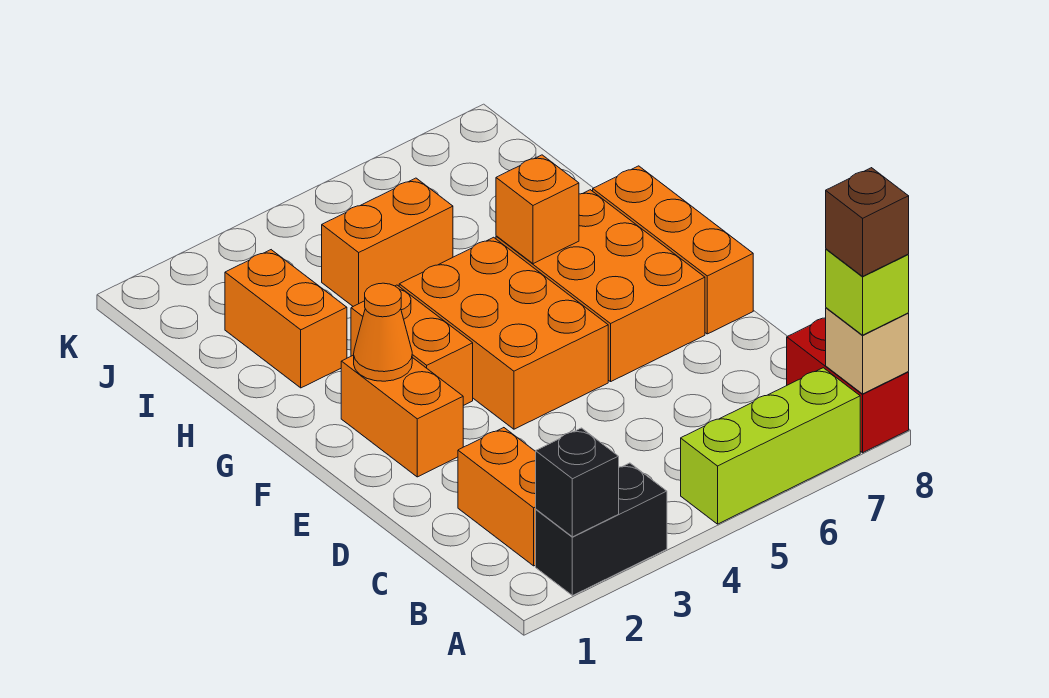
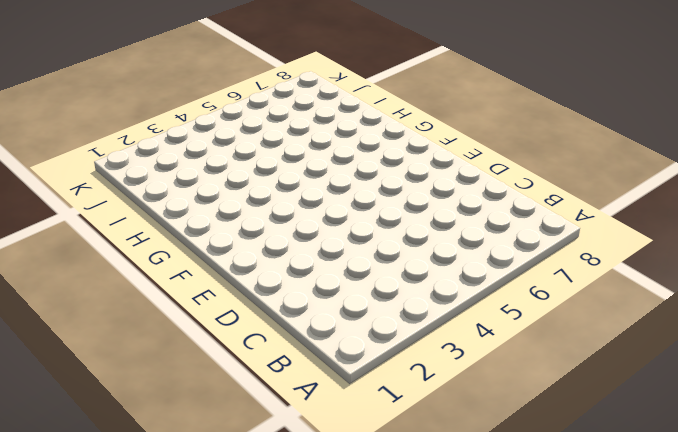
none -> black 1x2 brick [536,463,667,596]
none -> lime 1x3 brick [681,368,860,524]
none -> red 1x2 brick [787,318,909,453]

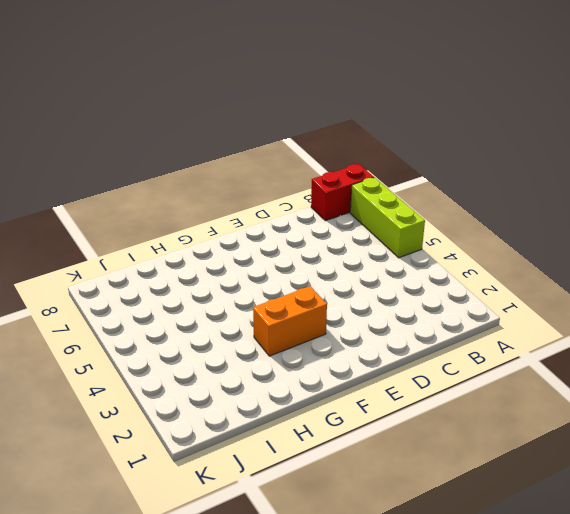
none -> black 1x2 brick [536,463,667,596]
none -> orange 1x2 brick [458,428,536,566]
none -> orange 1x2 brick [341,355,463,477]

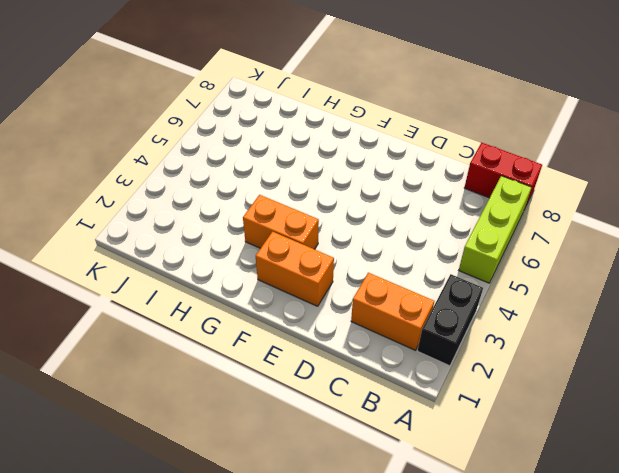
none -> orange 2x3 brick [399,237,608,429]
none -> orange 2x3 brick [496,190,705,382]
none -> orange 1x3 brick [593,166,753,334]

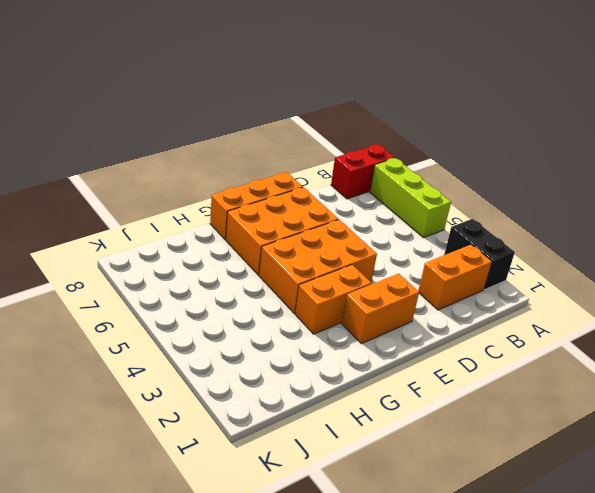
none -> orange 1x2 brick [225,250,347,388]
none -> orange 1x2 brick [322,178,453,306]
none -> black 1x1 brick [536,428,619,537]

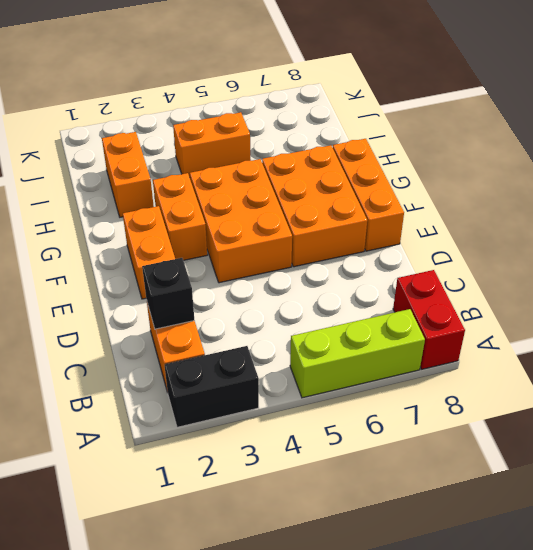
black 1x1 brick [142,258,194,329] -> black 1x1 brick moved to [536,428,619,537]
none -> tan 1x1 brick [826,308,909,394]
none -> orange 1x1 cone [354,283,412,381]
none -> orange 1x1 brick [496,155,579,264]

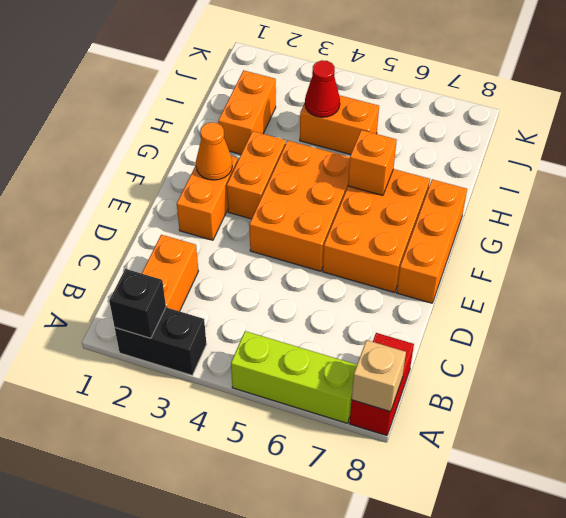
red 1x1 cone [305,60,340,117] -> none
none -> lime 1x1 brick [826,249,909,335]
none -> brown 1x1 brick [826,168,909,276]

